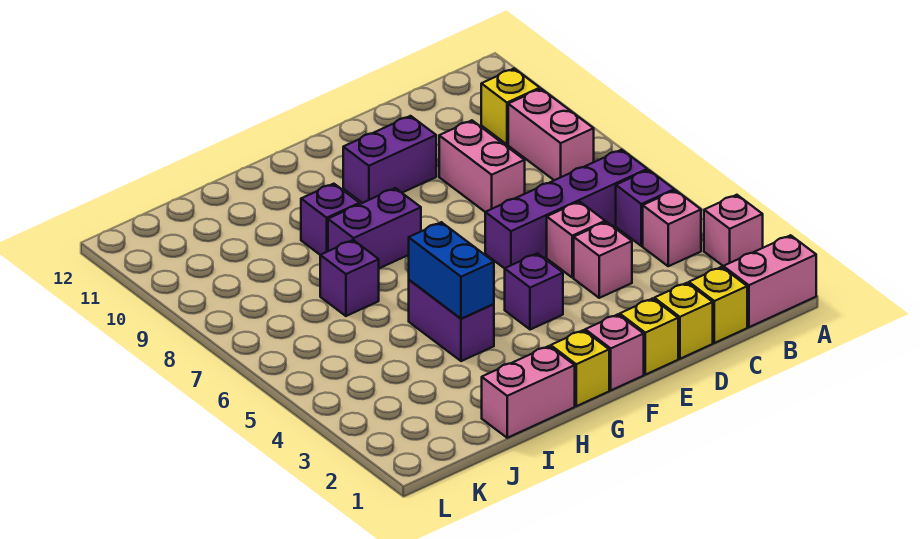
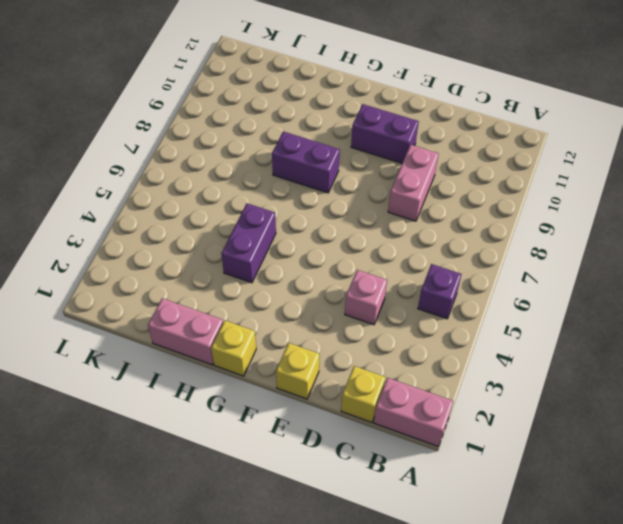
none -> pink 1x1 brick [704,195,763,266]
none -> pink 1x1 brick [643,190,701,266]
none -> purple 1x4 brick [485,150,647,269]

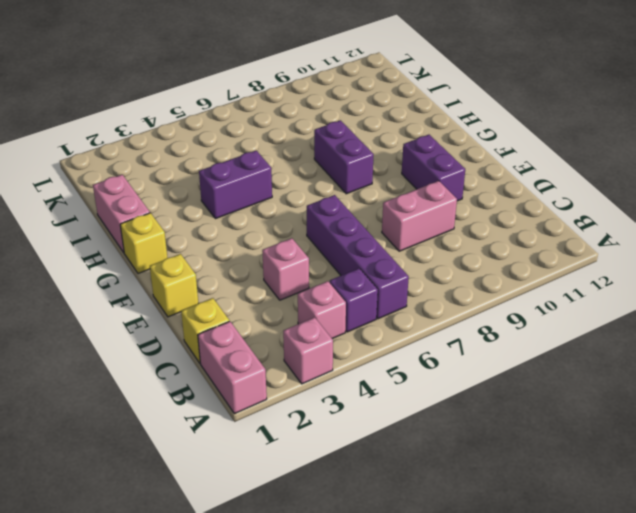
none -> pink 1x2 brick [508,89,594,180]
none -> yellow 1x1 brick [481,69,540,144]
none -> yellow 1x1 brick [654,283,713,359]

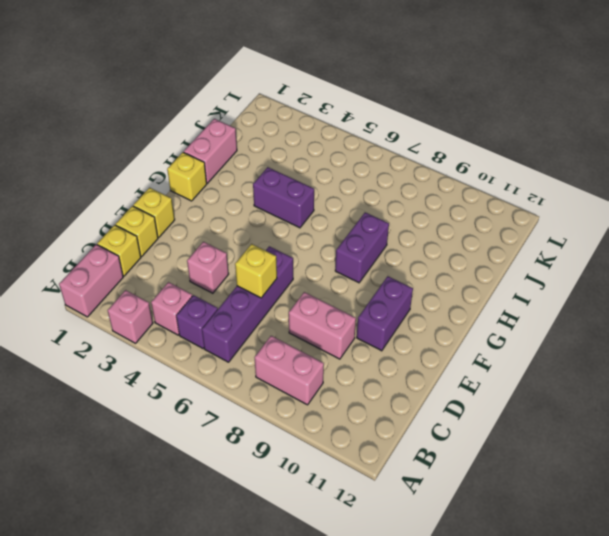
yellow 1x1 brick [235,244,277,298] -> yellow 1x1 brick moved to [481,69,540,144]
none -> pink 1x1 brick [547,202,605,278]
none -> pink 1x1 brick [585,314,644,390]
none -> purple 1x1 brick [505,253,563,330]

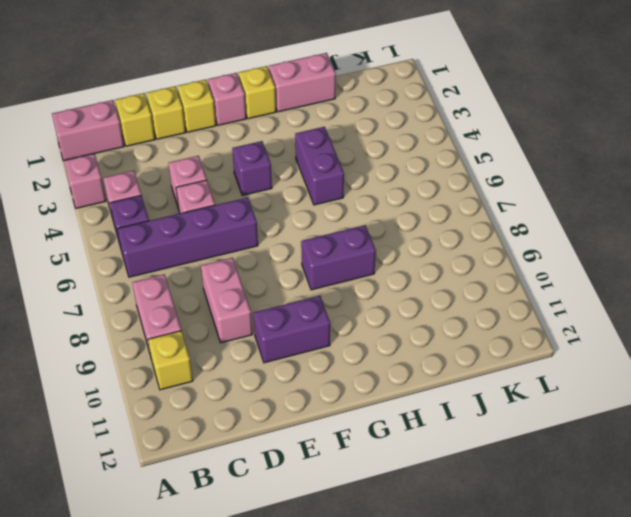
none -> purple 1x1 brick [301,184,360,255]
none -> purple 1x1 brick [320,240,379,316]
none -> blue 1x2 brick [409,222,494,319]

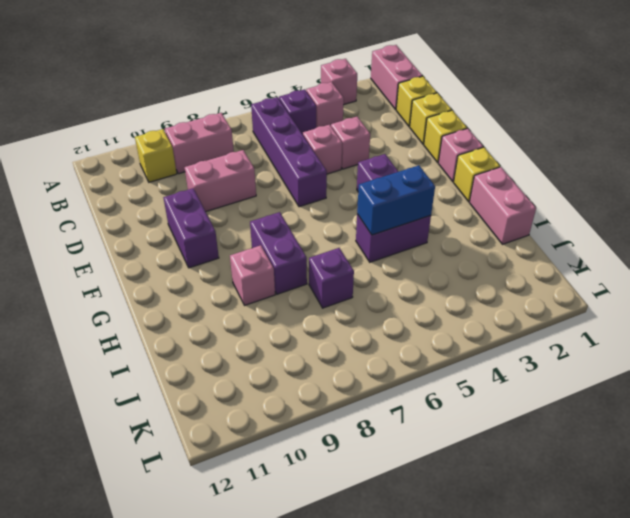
pink 1x1 brick [230,245,275,305] -> purple 1x1 brick [301,184,360,255]

